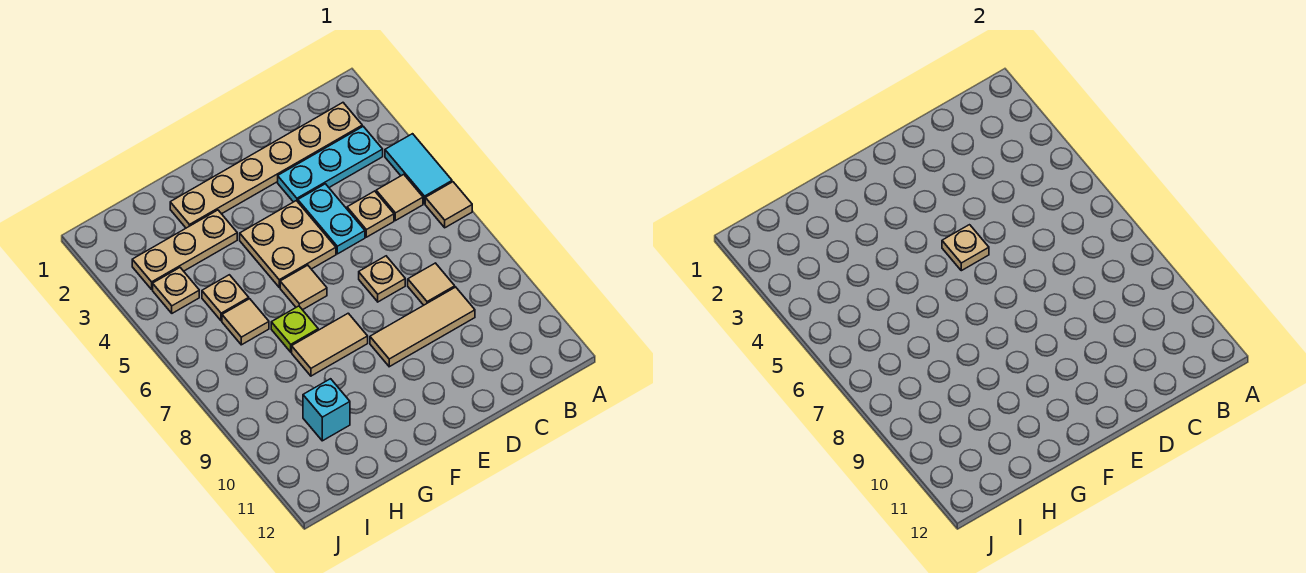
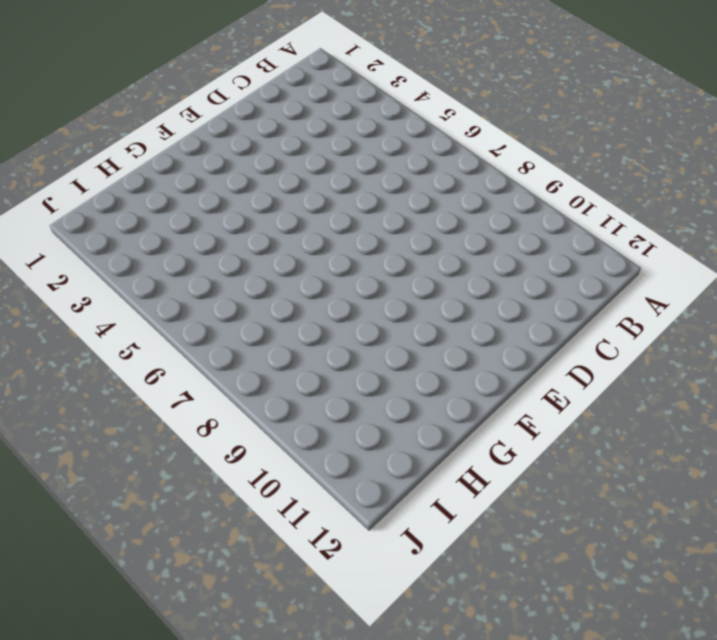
none -> cyan 1x2 tile [385,134,452,204]
none -> tan 1x1 tile [425,182,472,228]
none -> tan 1x6 plate [170,103,362,228]

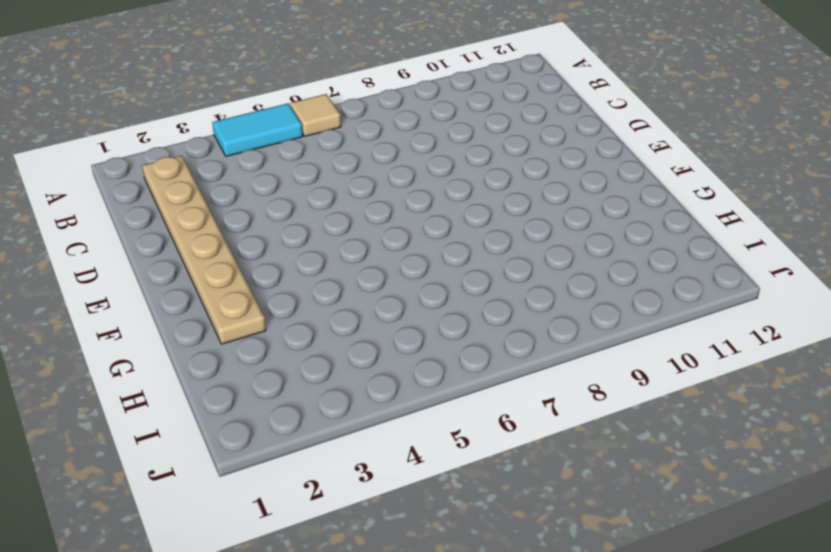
none -> cyan 1x3 plate [278,126,383,202]
none -> tan 1x1 tile [376,174,423,221]
none -> tan 1x1 plate [347,191,394,237]

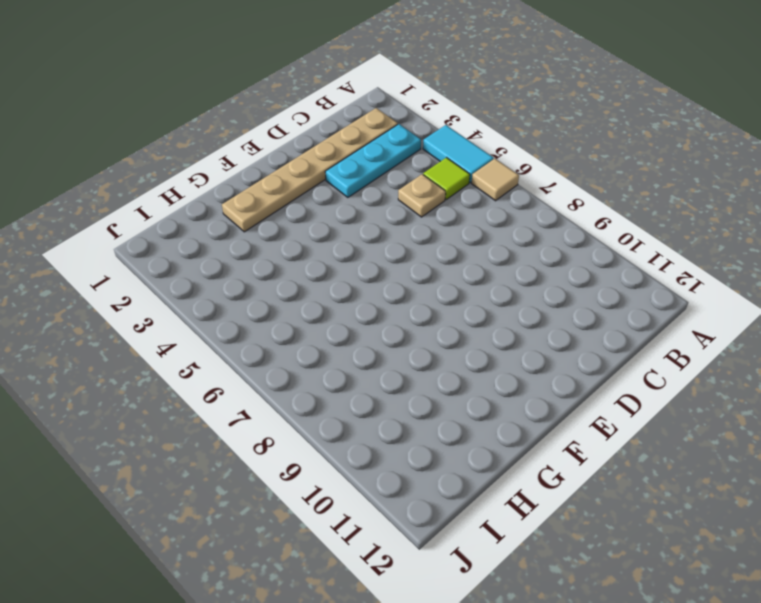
lime 1x1 tile [423,158,470,199] -> tan 1x1 tile [376,174,423,221]
none -> tan 1x1 tile [408,263,455,305]
none -> tan 1x3 tile [370,287,475,367]
none -> cyan 1x2 plate [298,184,365,254]

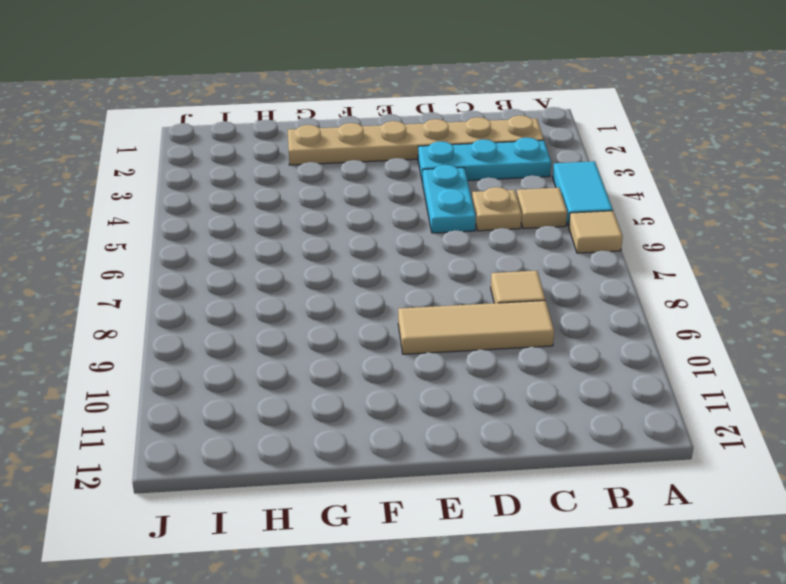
none -> tan 1x1 plate [359,256,405,302]
none -> tan 2x2 plate [240,201,336,287]
none -> tan 1x1 tile [280,265,327,310]

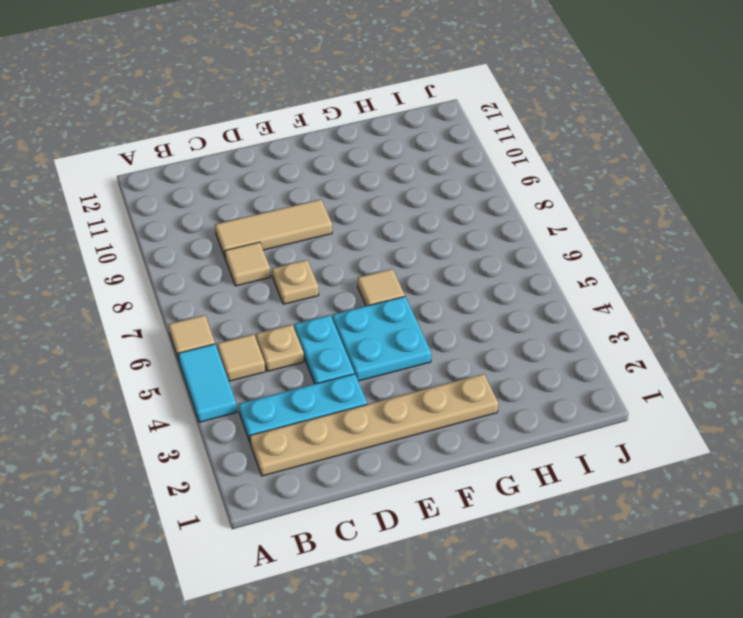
cyan 2x2 plate [332,297,431,381] -> tan 2x2 plate [240,201,336,287]
none -> tan 1x2 tile [292,313,368,376]
none -> tan 1x3 plate [132,210,237,289]
none -> lime 1x1 plate [271,306,318,352]

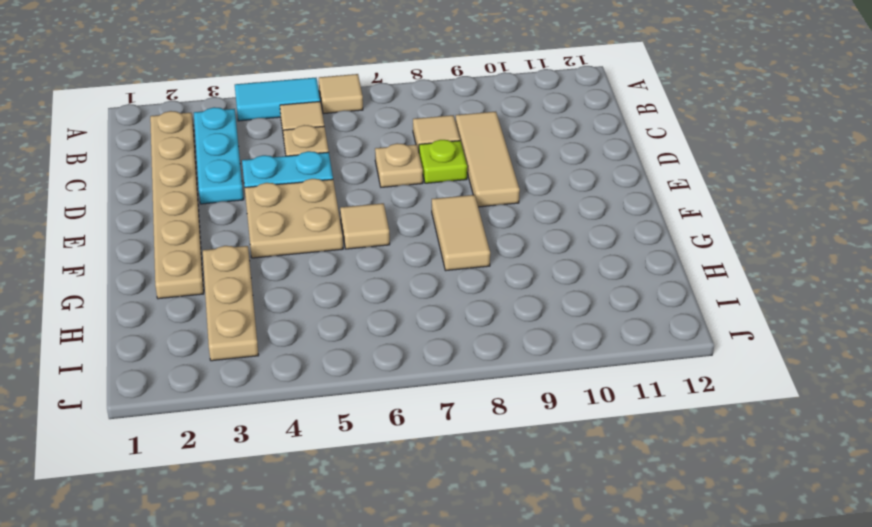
lime 1x1 plate [419,140,467,183] -> lime 1x1 plate moved to [271,306,318,352]
none -> tan 1x1 plate [202,275,249,321]
none -> tan 1x1 tile [222,299,269,345]
none -> cyan 1x1 brick [303,379,350,441]

